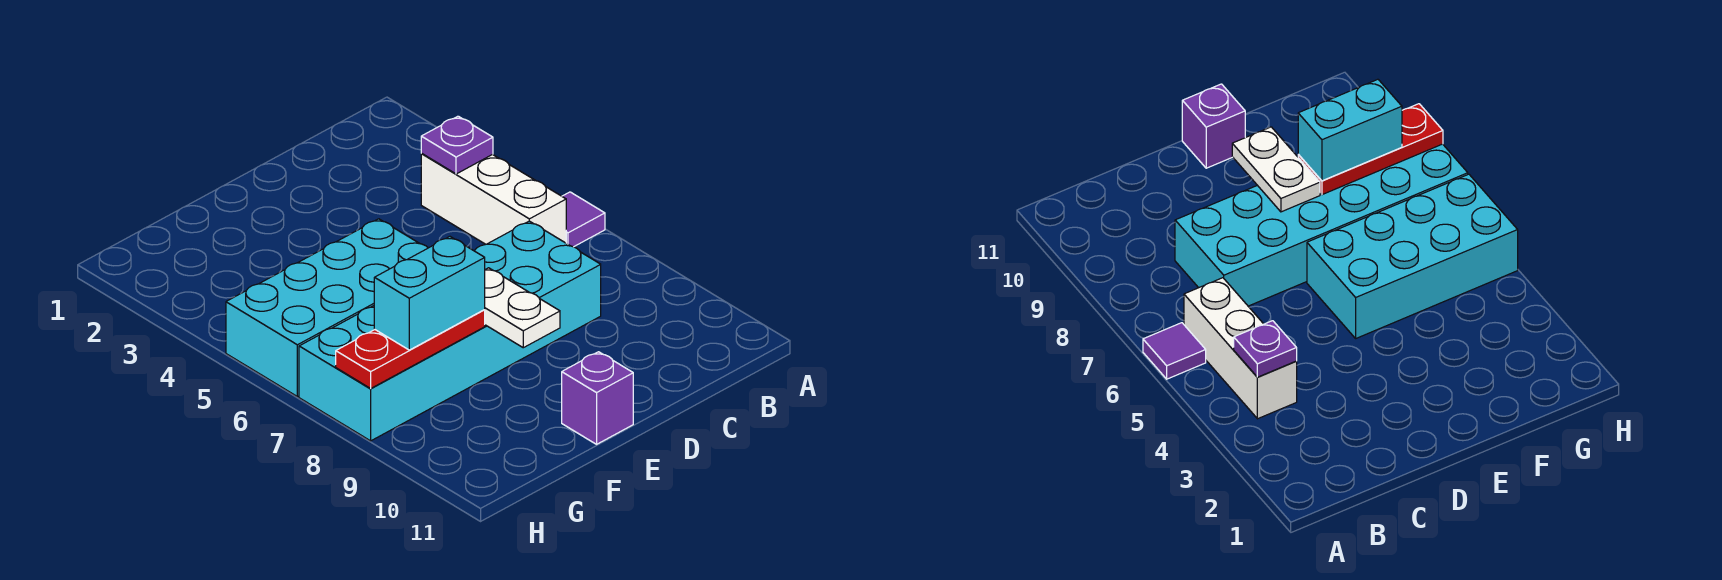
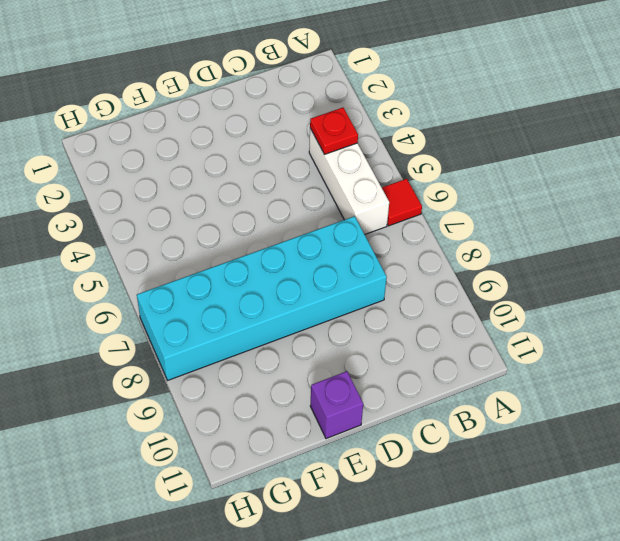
red 1x1 tile [382,179,422,226] -> purple 1x1 tile [562,192,605,247]
red 1x1 plate [310,108,358,154] -> purple 1x1 plate [421,116,493,174]
none -> cyan 2x4 brick [226,219,428,397]
none -> white 1x2 plate [484,268,560,348]

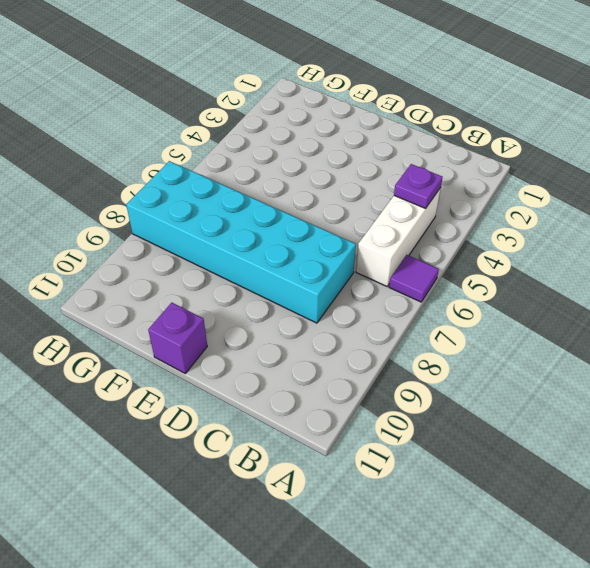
none -> cyan 2x4 brick [226,219,428,397]
none -> white 1x2 plate [484,268,560,348]

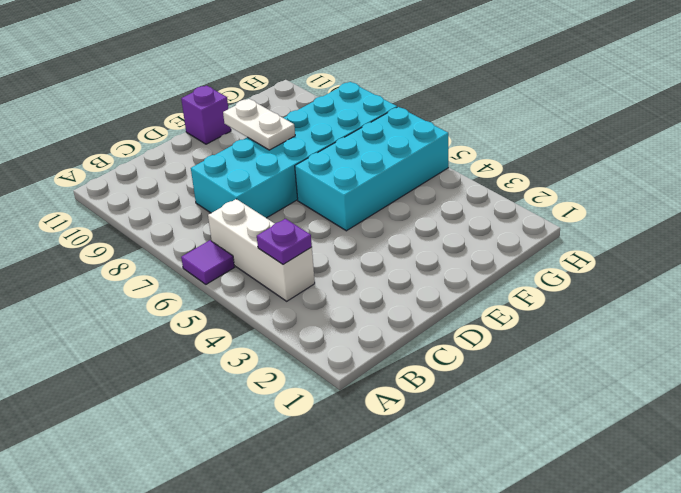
none -> red 1x3 plate [336,310,485,388]
none -> cyan 1x2 brick [374,237,485,350]

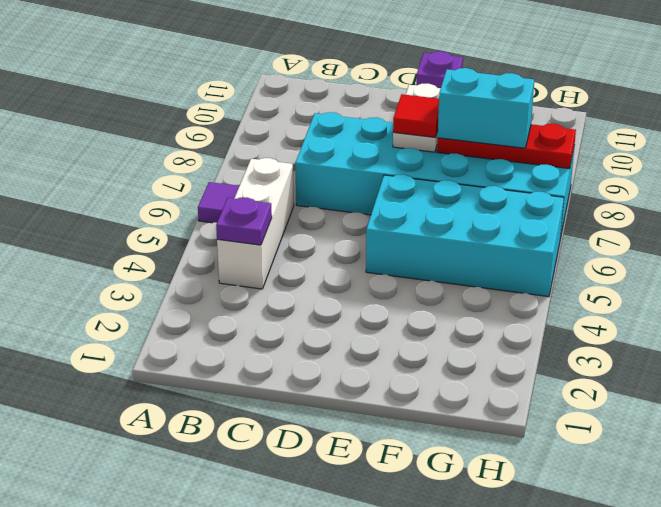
red 1x1 tile [393,94,439,137] -> none

